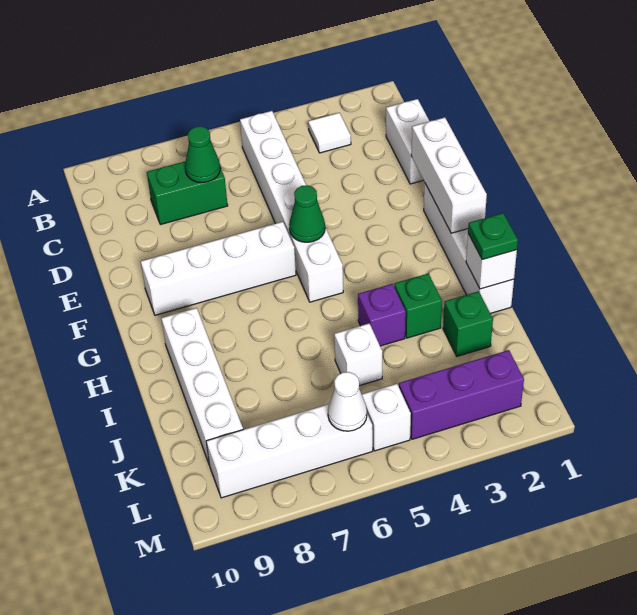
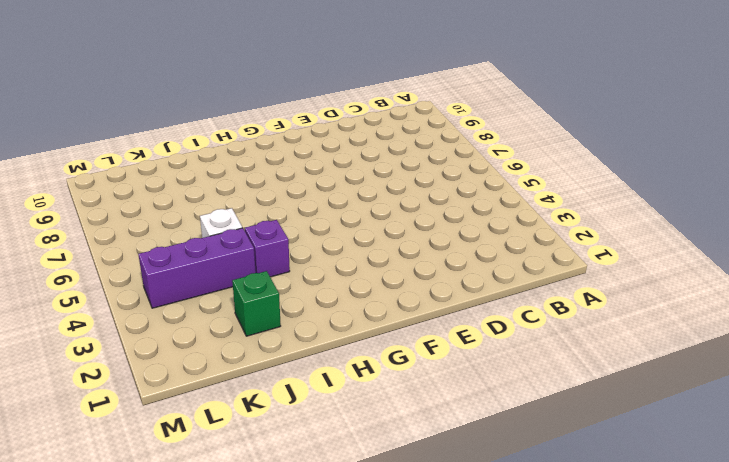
purple 1x3 brick [138,228,256,308] -> purple 1x3 brick turned to [399,350,524,439]
none -> white 1x1 tile [308,113,351,153]
none -> white 1x6 brick [240,111,343,302]
none -> white 1x2 brick [386,99,430,184]

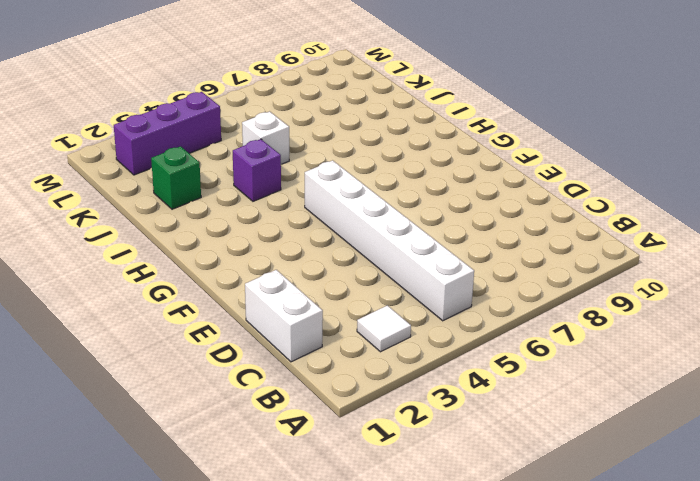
none -> green 1x2 brick [147,161,228,225]
none -> white 1x4 brick [424,184,514,314]
none -> white 1x4 brick [141,222,296,315]

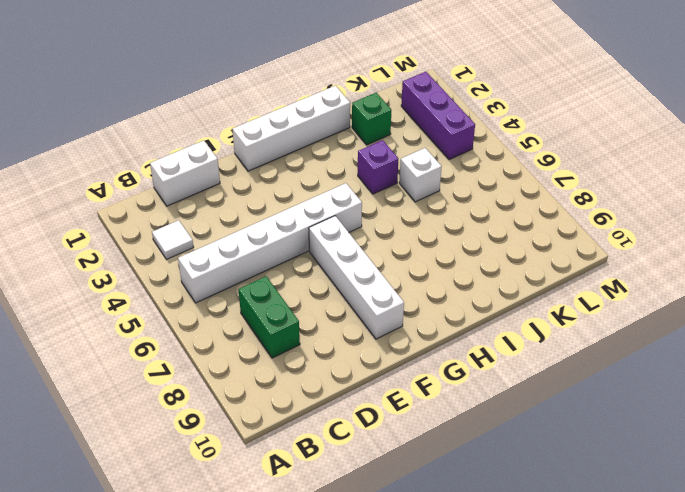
none -> white 1x4 brick [161,308,243,463]
none -> green 1x1 brick [394,273,442,338]
none -> white 1x1 brick [362,384,411,451]

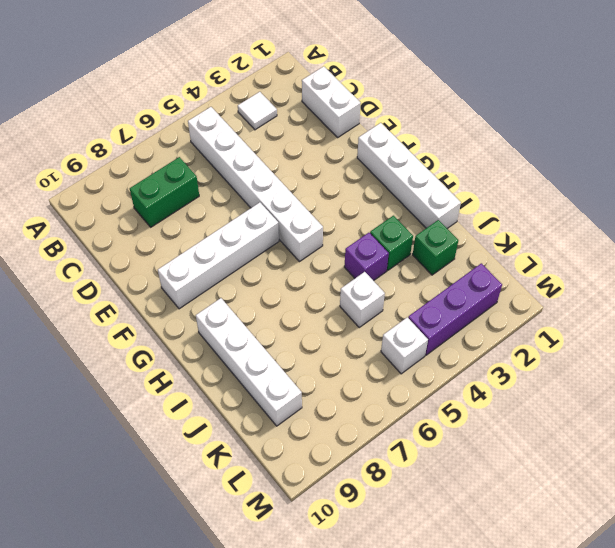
none -> white 1x4 brick [206,404,373,498]
none -> green 1x1 cone [185,126,220,183]
none -> white 1x3 brick [411,117,487,233]

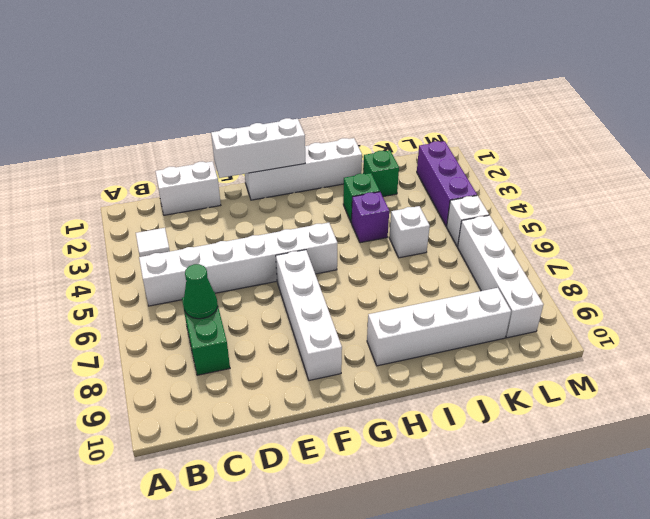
none -> green 1x1 cone [289,185,325,242]
none -> white 1x1 brick [466,234,517,289]
none -> white 1x1 cone [328,372,367,431]

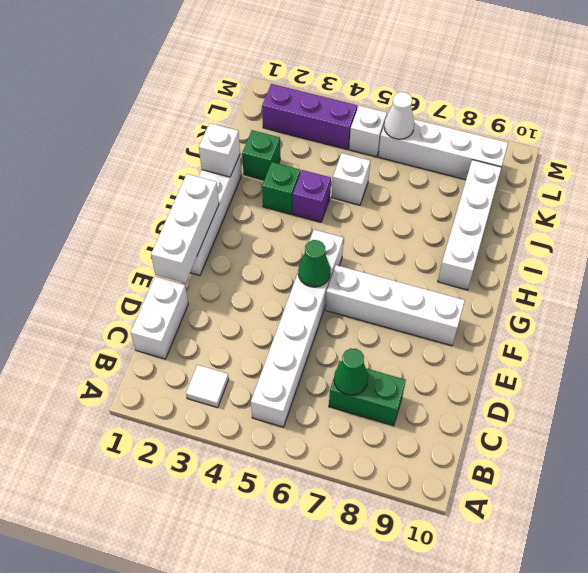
none -> green 1x1 plate [468,213,518,260]

